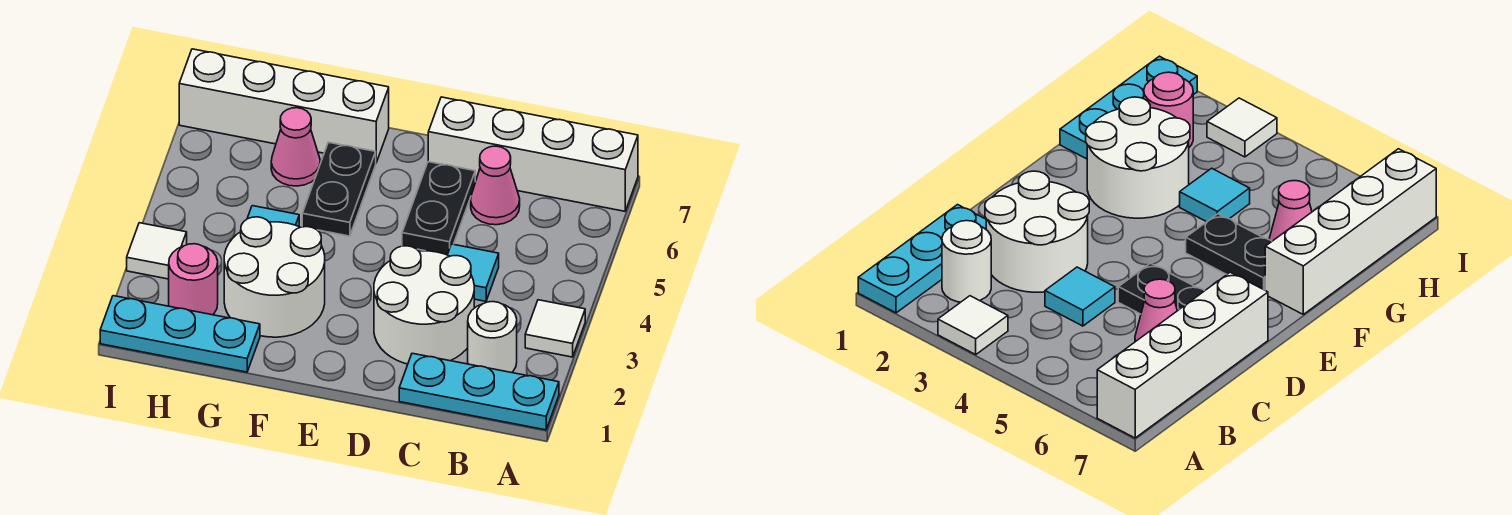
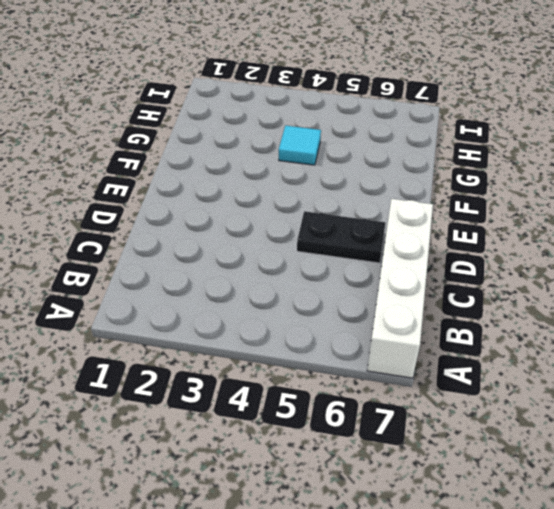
none -> cyan 1x3 plate [399,353,559,430]
none -> white 1x1 tile [525,300,585,357]
none -> white 1x1 round brick [468,302,517,373]

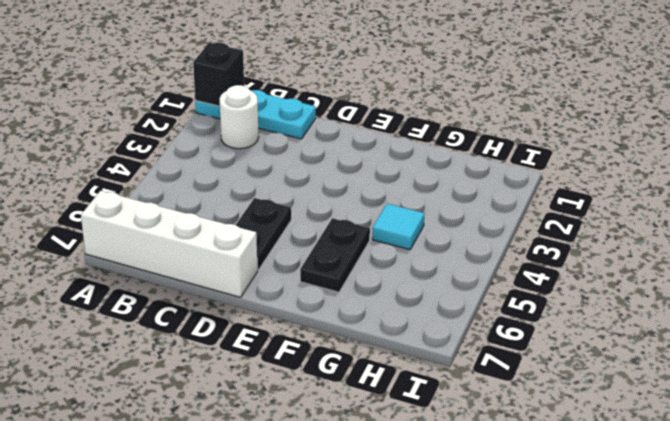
black 1x1 brick [193,43,244,106] -> none
none -> white 1x1 tile [525,300,585,357]
none -> white 2x2 round brick [374,246,474,364]
none -> cyan 1x1 tile [448,244,499,301]

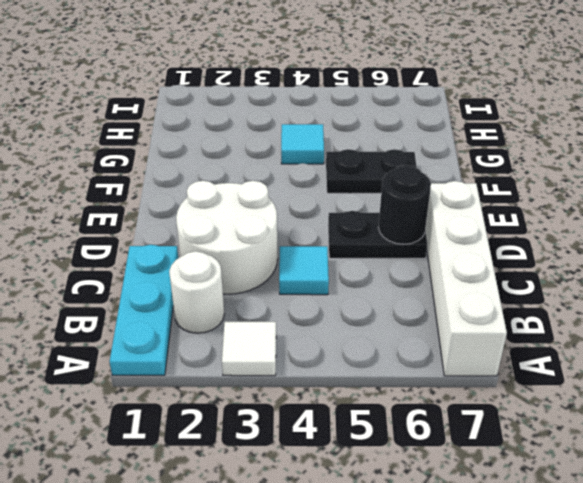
black 1x1 round brick [378,165,431,244] -> none
none -> pink 1x1 cone [471,146,520,225]
none -> white 2x2 round brick [224,217,325,337]
none -> white 1x4 brick [179,49,389,162]

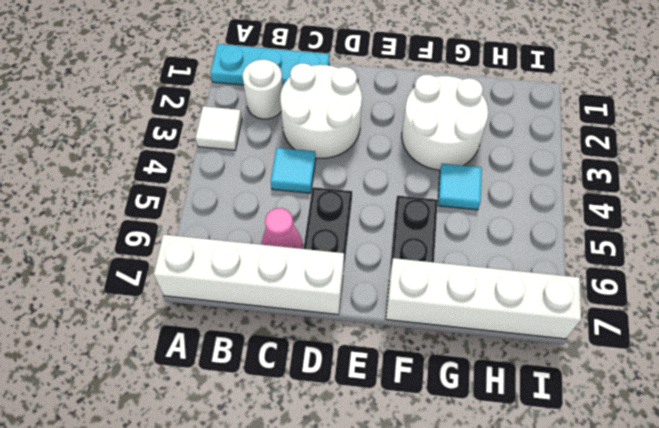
none -> cyan 1x3 plate [100,296,260,372]
none -> pink 1x1 cone [271,108,320,186]
none -> pink 1x1 round brick [169,244,218,315]

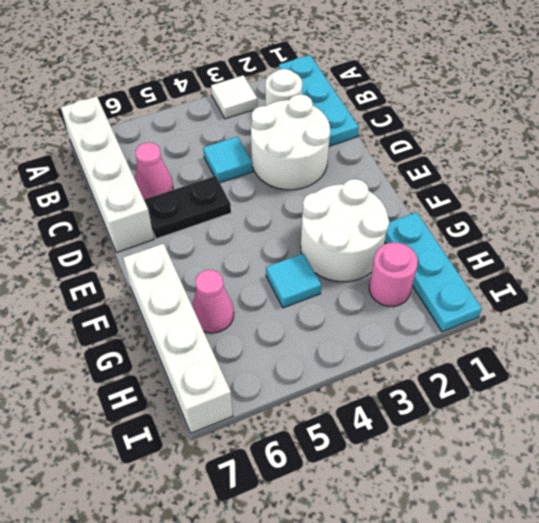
none -> black 1x2 plate [302,142,376,236]
none -> white 1x1 tile [127,223,187,279]

